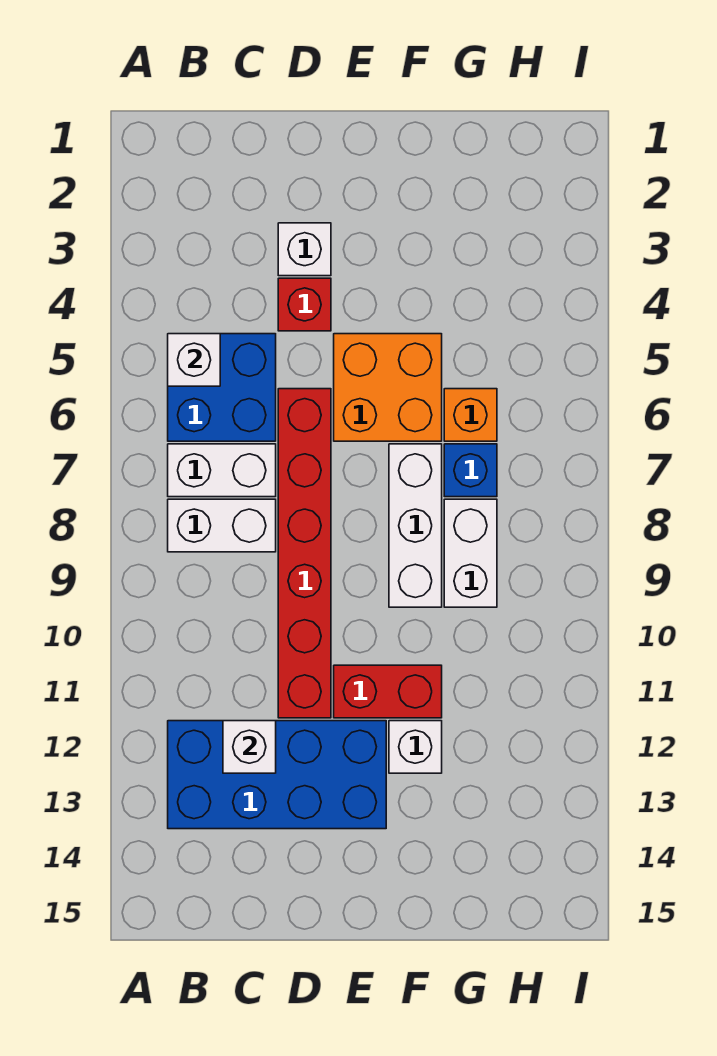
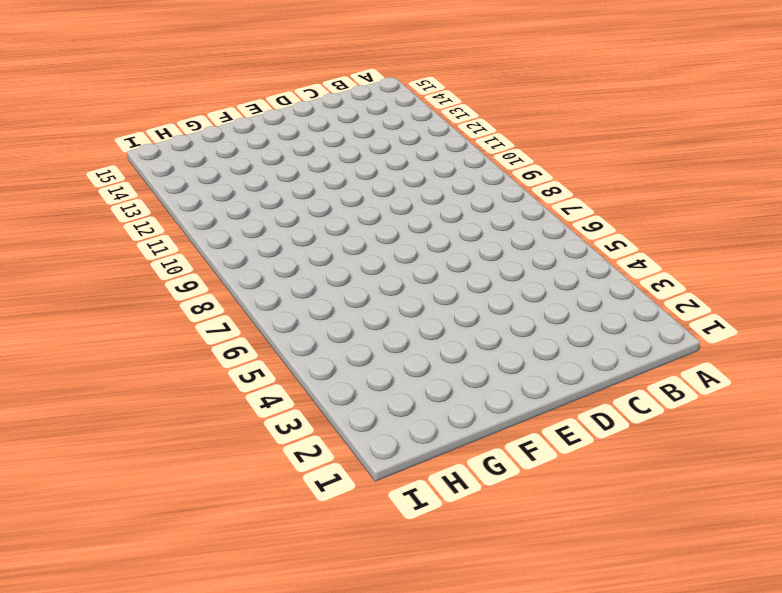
none -> blue 2x2 brick [168,334,276,441]
none -> white 1x2 brick [168,444,276,497]
none -> white 1x2 brick [168,499,276,552]

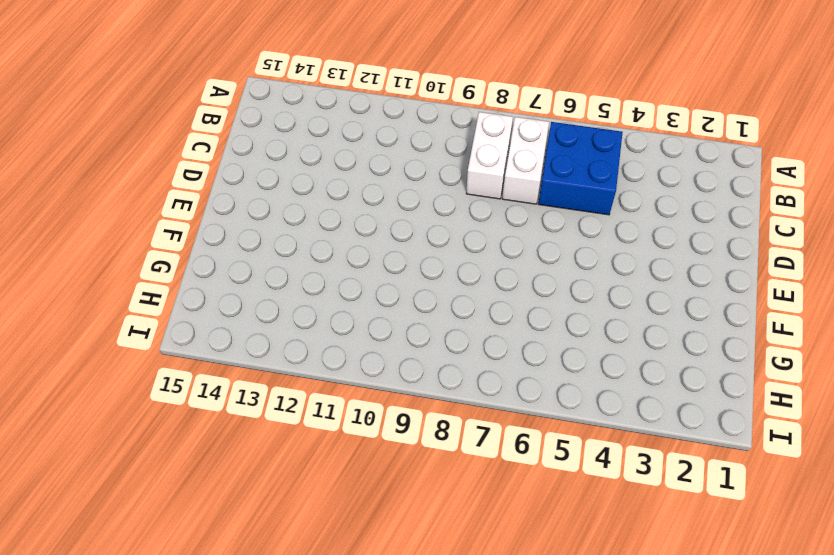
none -> blue 2x4 brick [168,721,386,829]
none -> white 1x1 brick [278,223,331,276]
none -> red 1x1 brick [278,278,331,331]

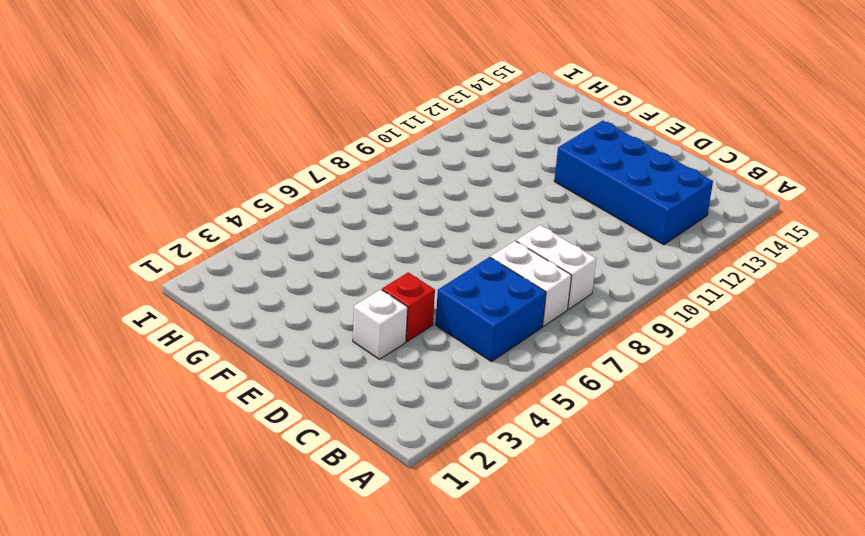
none -> red 1x6 brick [278,389,331,718]
none -> orange 2x2 brick [334,334,442,441]
none -> red 1x2 brick [334,665,442,718]

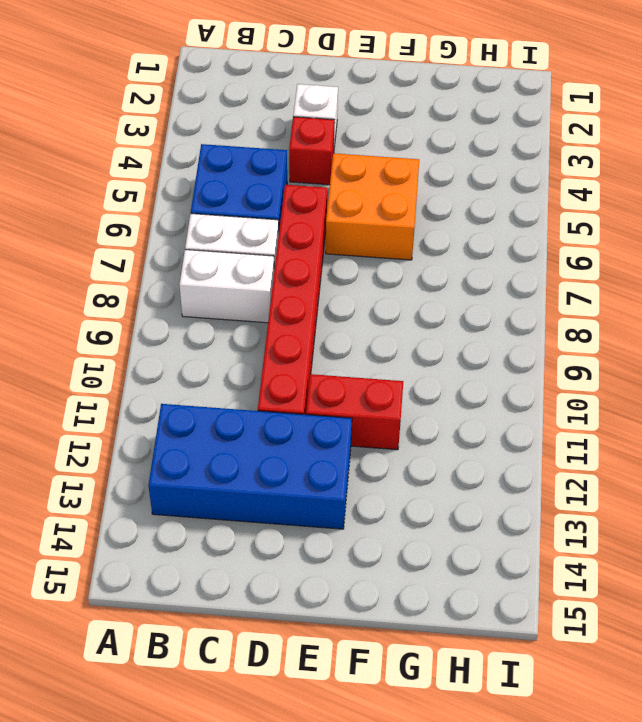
none -> white 1x3 brick [389,444,442,607]
none -> white 1x1 brick [389,721,442,773]
none -> orange 1x1 brick [444,389,497,441]

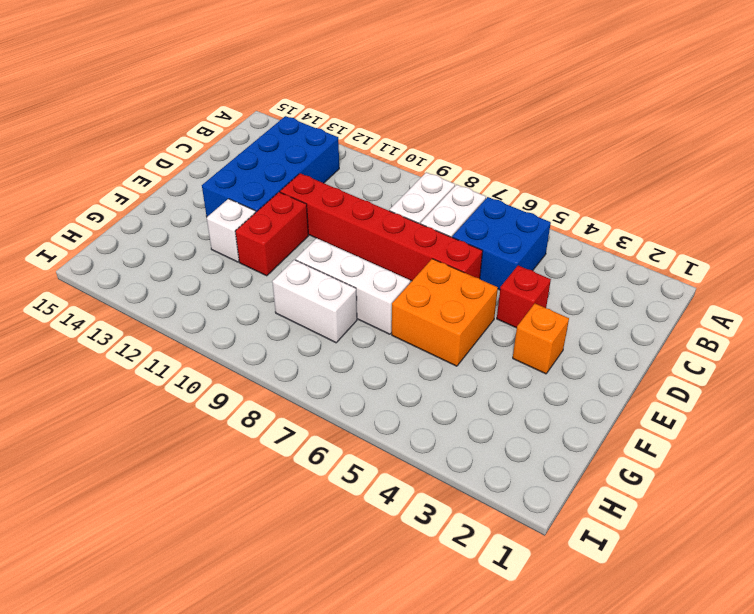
orange 1x1 brick [513,304,569,374] -> orange 1x1 brick moved to [444,389,497,441]
none -> white 1x1 brick [278,223,331,276]
none -> blue 1x1 brick [444,444,497,497]
none -> white 1x1 brick [168,334,220,386]

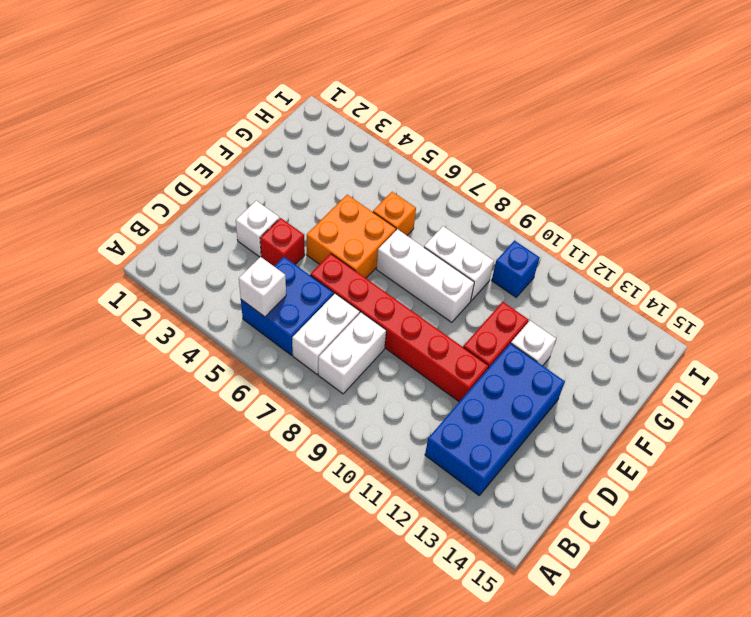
blue 1x1 brick [492,241,540,297] -> blue 1x1 brick moved to [444,444,497,497]
none -> white 1x1 brick [223,721,276,773]

